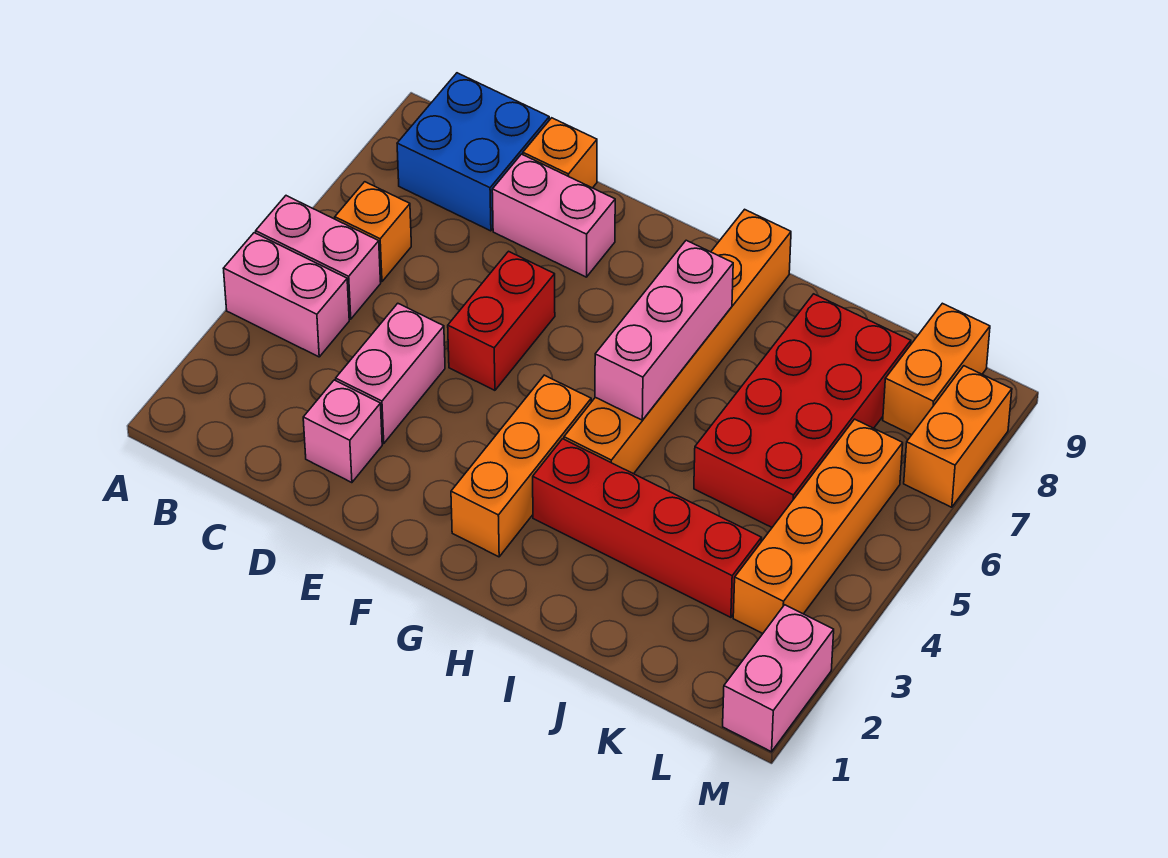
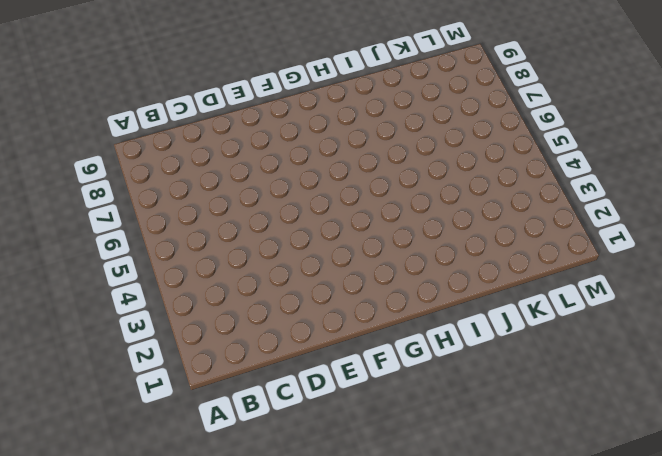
none -> pink 1x2 brick [224,233,349,357]
none -> pink 1x2 brick [256,196,381,319]
none -> orange 1x1 brick [335,182,411,282]

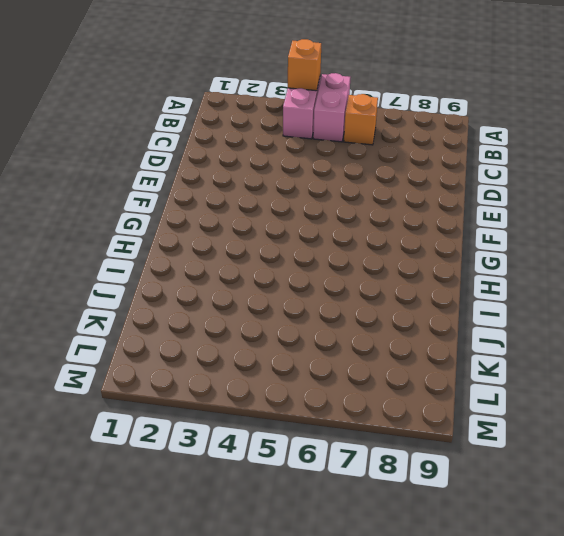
orange 1x1 brick [288,39,321,91] -> orange 1x1 brick moved to [523,118,597,188]
none -> blue 2x2 brick [397,73,549,231]
none -> pink 1x1 brick [303,380,382,483]
none -> pink 1x2 brick [336,303,445,444]

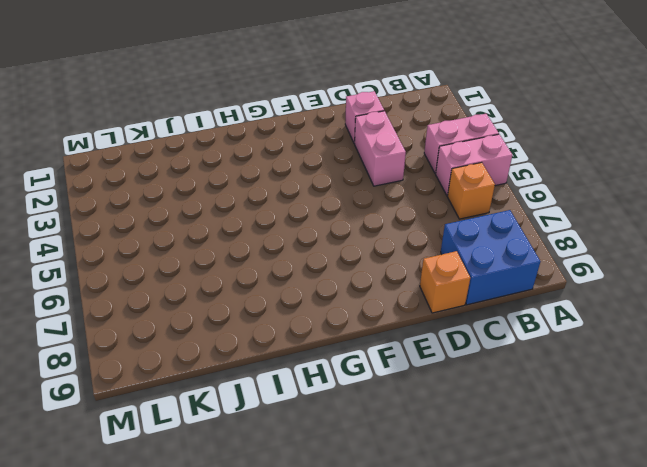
none -> pink 1x2 brick [492,154,615,277]
none -> red 1x2 brick [448,251,555,390]
none -> orange 1x3 brick [451,375,591,557]

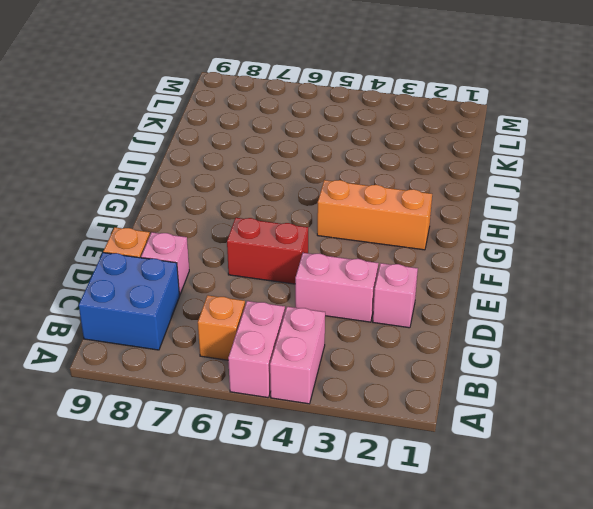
pink 1x1 brick [141,232,189,295] -> pink 1x2 brick [492,154,615,277]
none -> red 1x4 brick [533,439,761,617]
none -> orange 1x6 brick [564,209,791,474]
none -> red 2x4 brick [694,294,911,527]

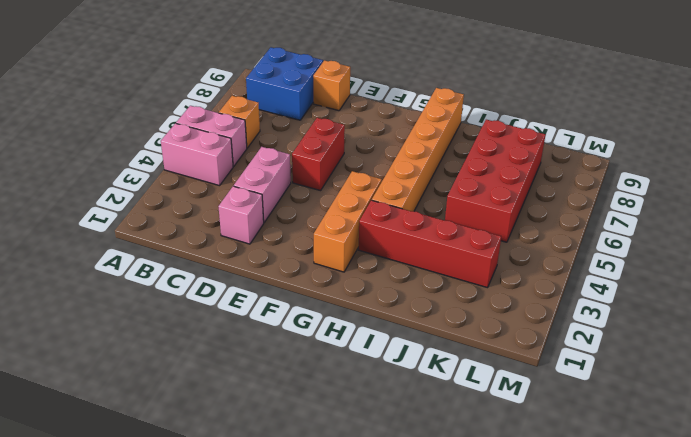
none -> pink 1x2 brick [492,154,615,277]
none -> orange 1x4 brick [733,419,903,634]
none -> orange 1x2 brick [883,303,990,435]

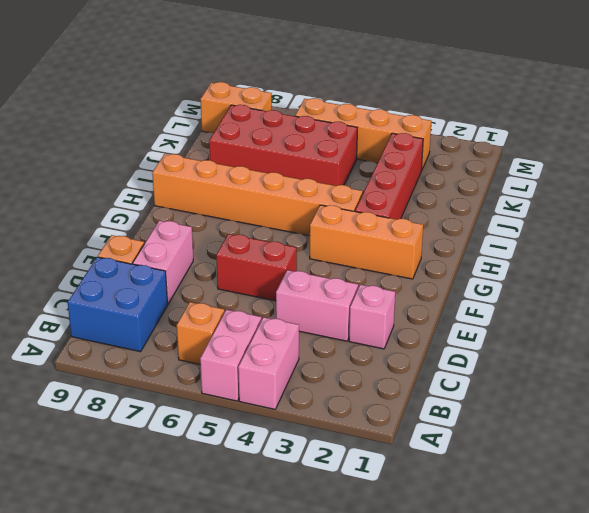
none -> pink 1x2 brick [723,605,834,752]
none -> orange 1x2 brick [904,366,1012,507]
none -> pink 1x3 brick [595,240,733,420]

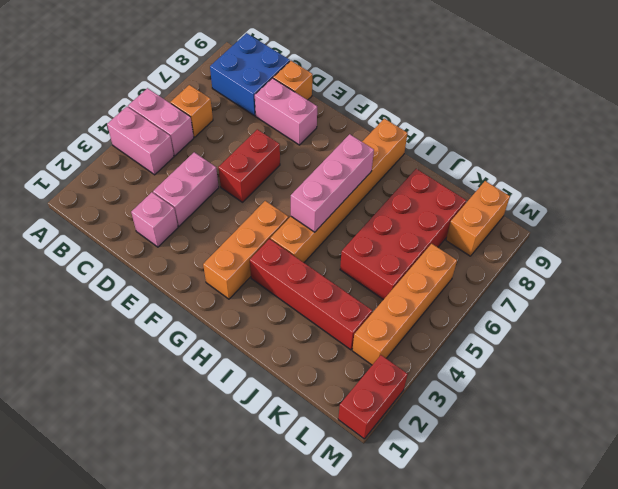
red 1x2 brick [338,355,408,439] -> pink 1x2 brick [723,605,834,752]
none -> orange 1x2 brick [904,366,1012,507]

